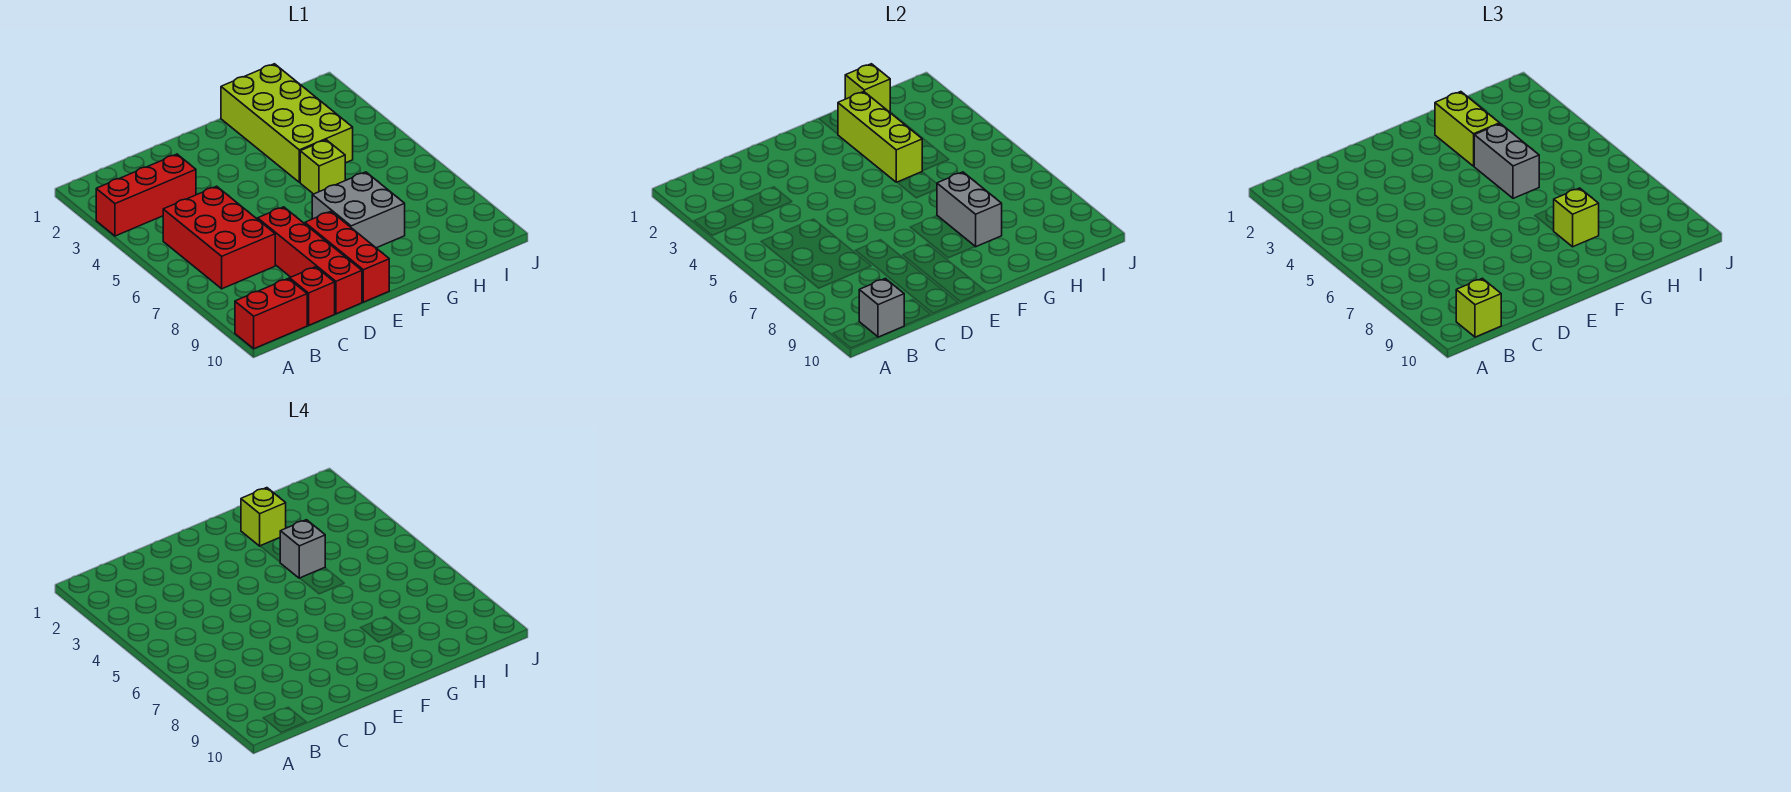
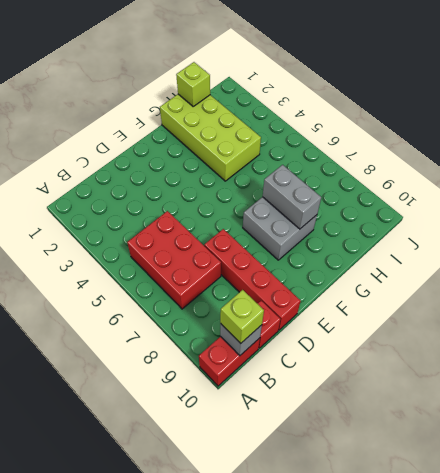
none -> red 1x3 brick [96,154,196,236]
none -> red 1x3 brick [305,211,389,302]
none -> lime 1x1 brick [300,140,345,194]

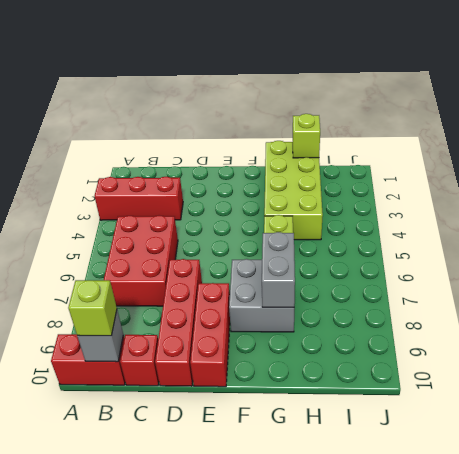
none -> lime 1x3 brick [838,92,922,182]
none -> lime 1x2 brick [1435,92,1500,166]
none -> grey 1x2 brick [1474,124,1539,198]

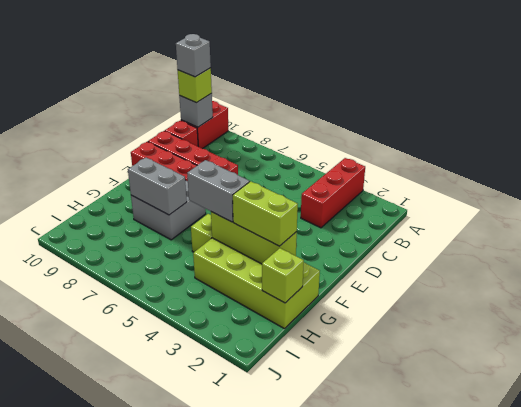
grey 1x1 brick [176,34,211,77] -> grey 1x1 brick moved to [280,520,325,578]
none -> red 2x3 brick [163,186,275,289]
none -> lime 1x1 brick [1554,188,1599,247]
none -> lime 1x1 brick [241,488,286,546]

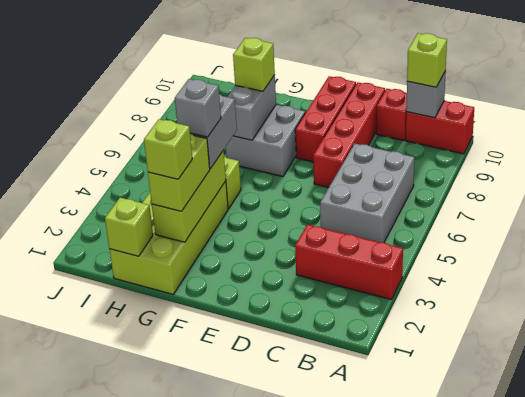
grey 2x3 brick [320,144,414,243] -> red 2x3 brick [163,186,275,289]

